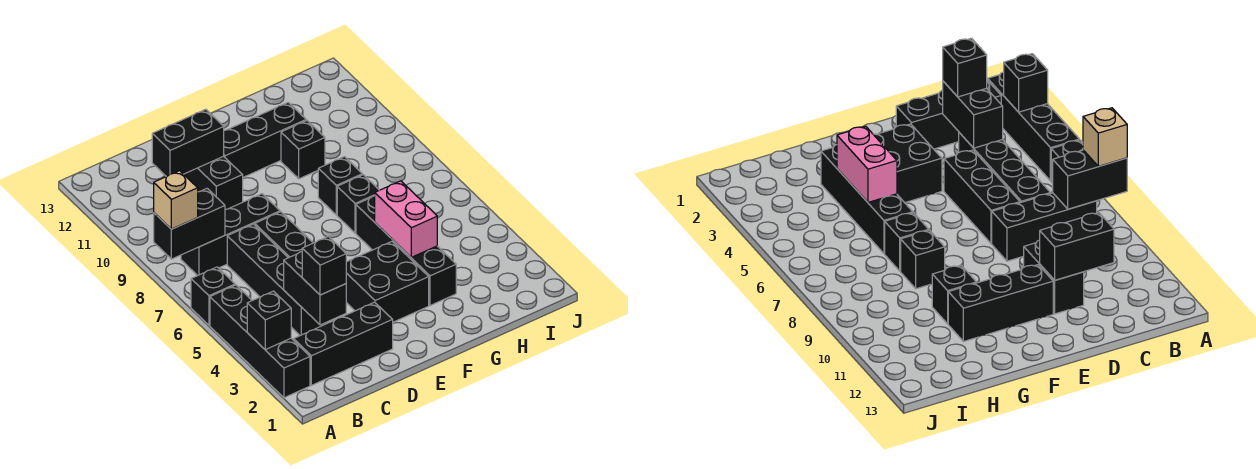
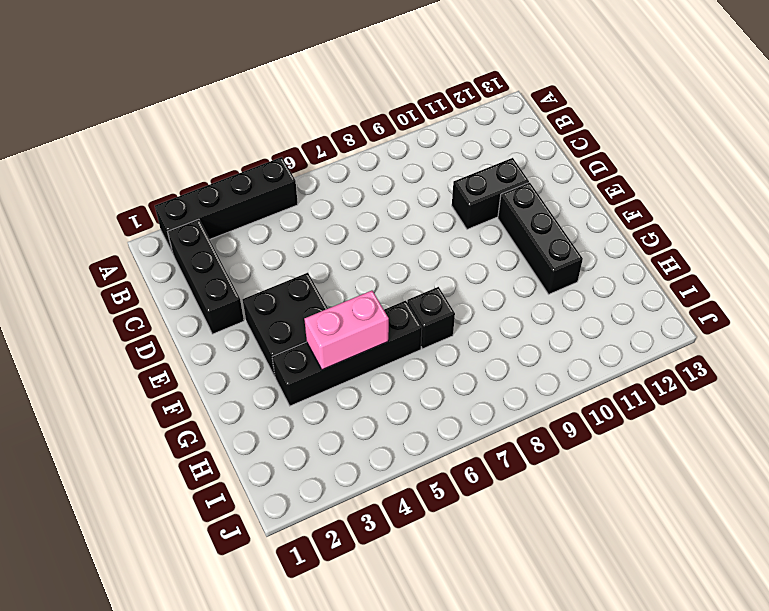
none -> black 1x1 brick [191,267,235,325]
none -> black 1x3 brick [181,194,280,276]
none -> black 1x4 brick [227,224,328,336]

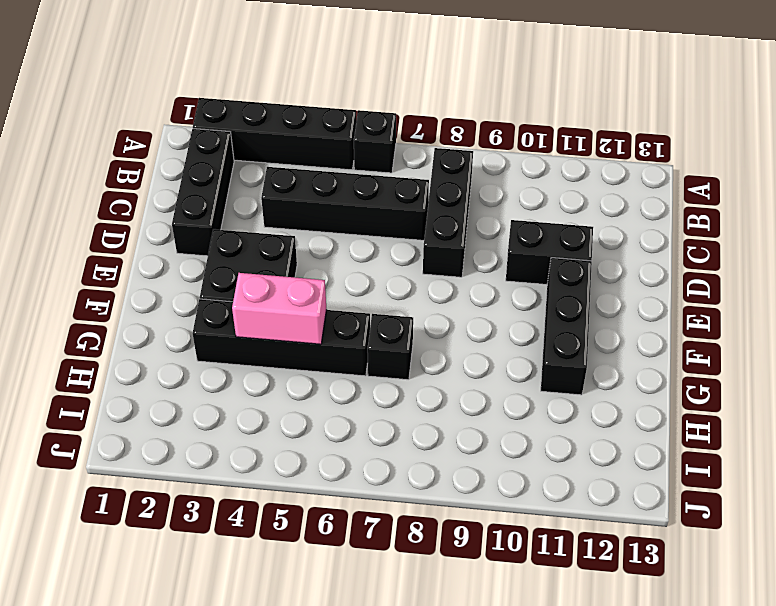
none -> black 1x3 brick [255,212,313,258]
none -> black 1x1 brick [318,157,362,215]
none -> black 1x1 brick [281,120,325,179]

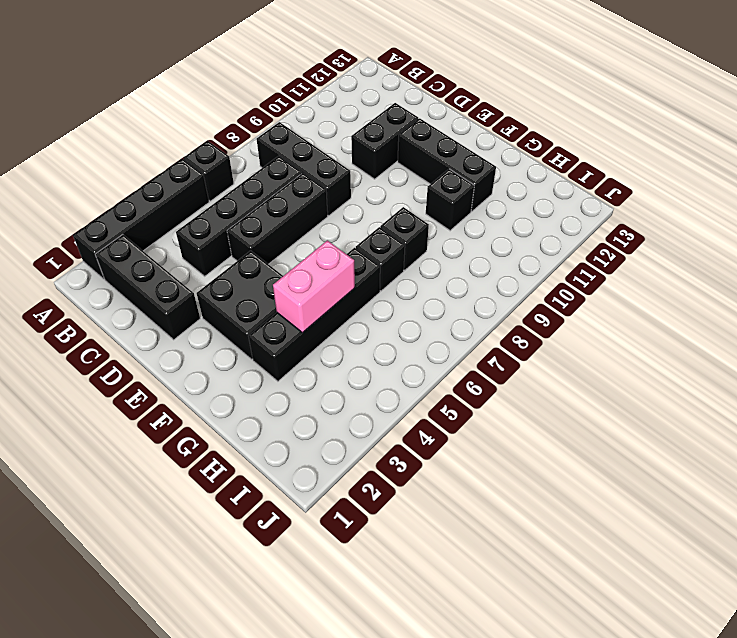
none -> black 1x1 brick [247,291,291,350]
none -> black 1x2 brick [154,189,225,259]
none -> black 1x2 brick [284,252,346,325]

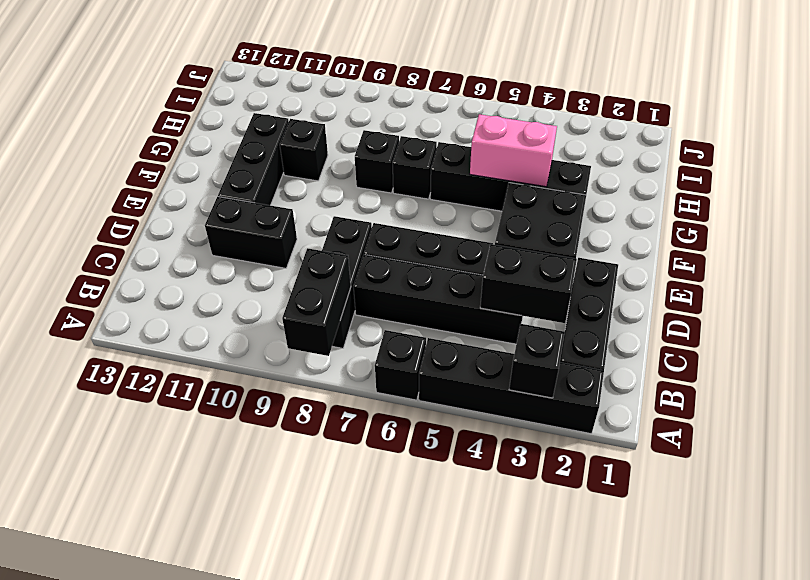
none -> black 1x2 brick [152,109,224,177]
none -> tan 1x1 brick [154,171,198,229]
none -> black 1x1 brick [302,236,346,295]

